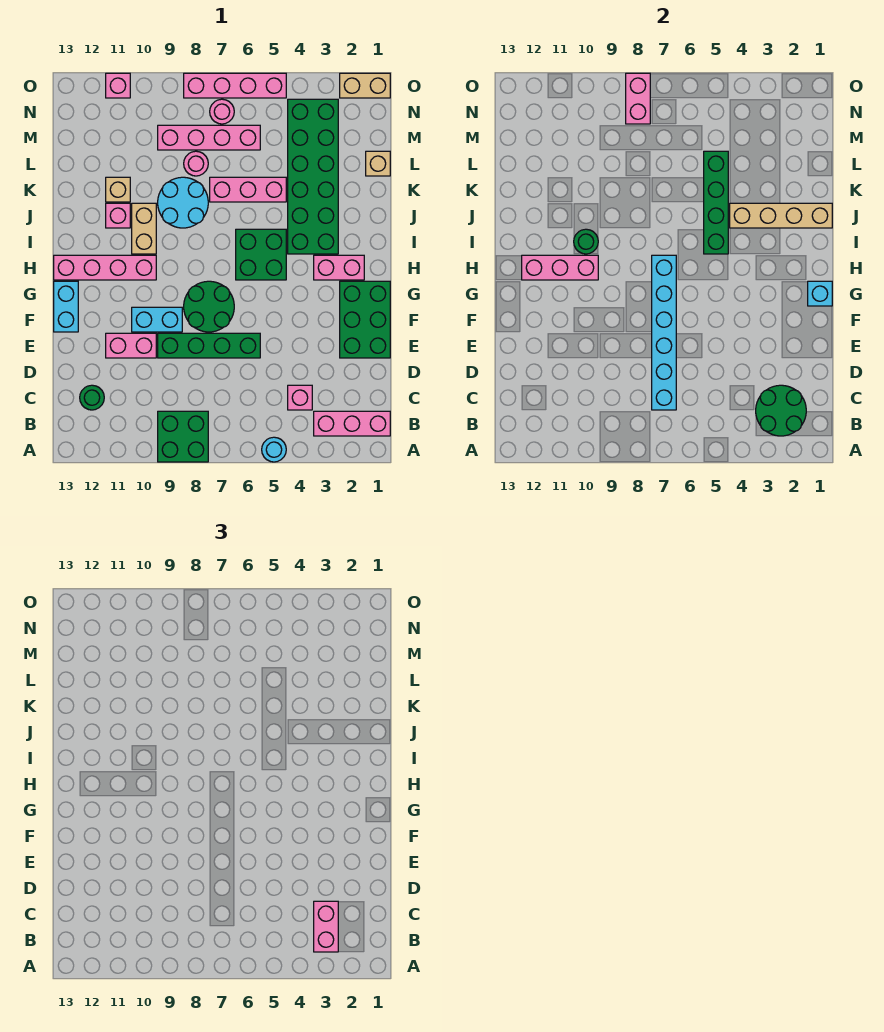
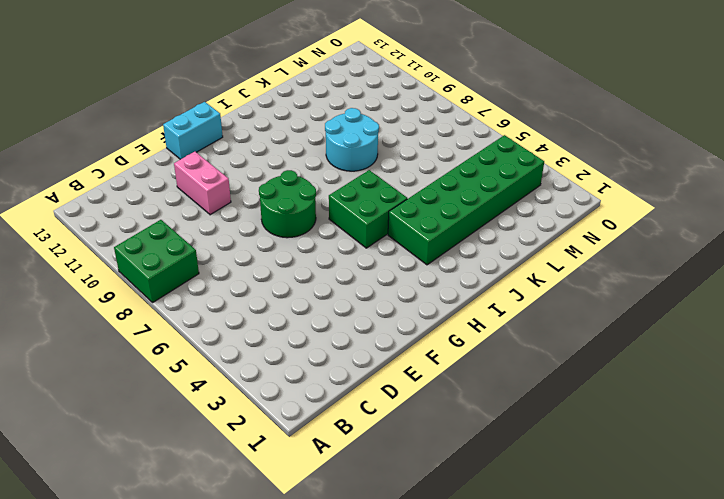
none -> cyan 1x1 round brick [262,437,286,462]
none -> pink 1x3 brick [314,411,390,436]
none -> pink 1x1 brick [288,385,312,410]
none -> green 1x1 round brick [80,385,104,410]

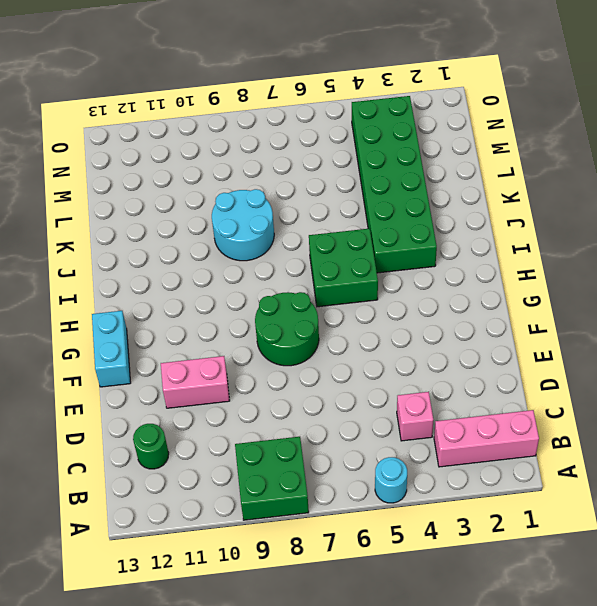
none -> green 2x3 brick [340,281,390,358]
none -> green 1x4 brick [158,333,260,358]
none -> cyan 1x2 brick [132,307,182,332]
none -> pink 1x2 brick [314,255,364,280]

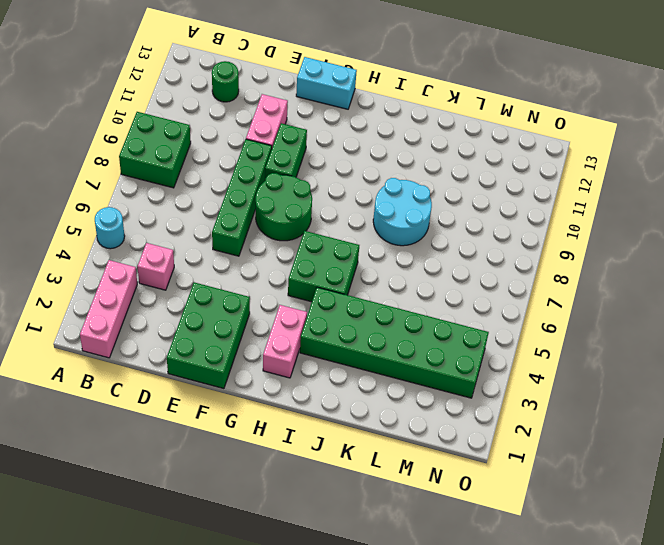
green 2x3 brick [167,282,250,389] -> green 2x3 brick turned to [340,281,390,358]
green 1x2 brick [265,123,307,181] -> cyan 1x2 brick [132,307,182,332]
none -> pink 1x4 brick [54,255,156,280]
none -> tan 1x2 brick [132,203,156,254]
none -> pink 1x1 brick [106,203,130,228]
none -> pink 1x3 brick [210,177,286,202]

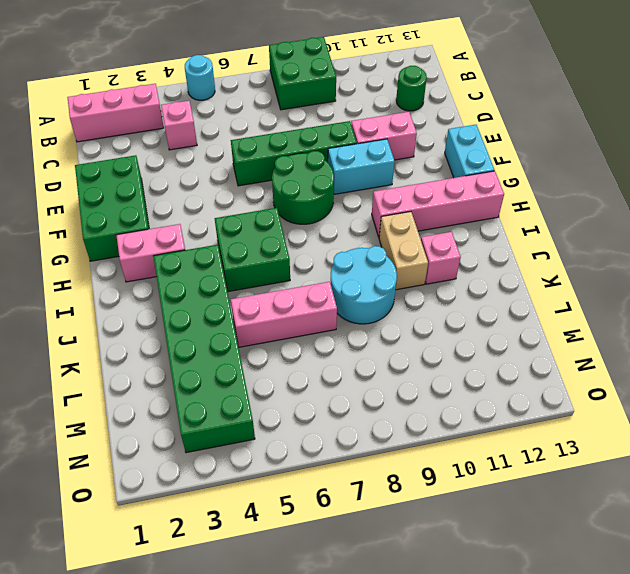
none -> tan 1x1 brick [106,177,130,202]
none -> tan 1x1 brick [366,151,390,176]
none -> pink 1x1 round brick [184,151,208,176]
none -> pink 1x4 brick [158,125,260,150]

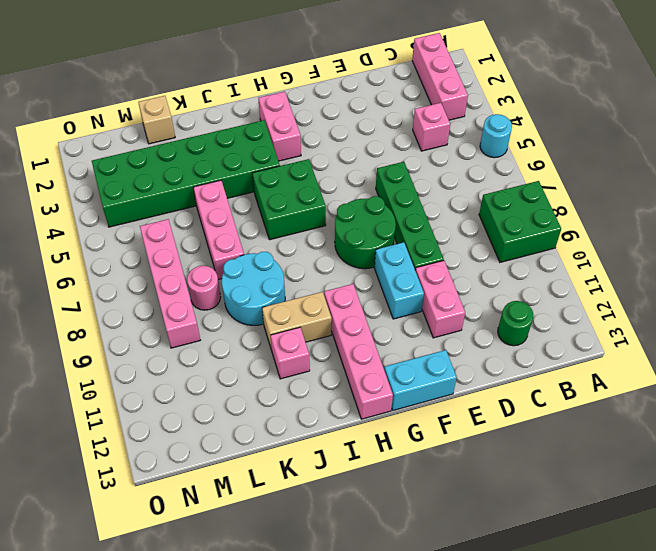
none -> green 2x3 brick [340,281,390,358]
none -> tan 1x1 brick [106,177,130,202]
none -> pink 1x1 round brick [210,99,234,124]
none -> tan 1x2 brick [340,73,390,98]

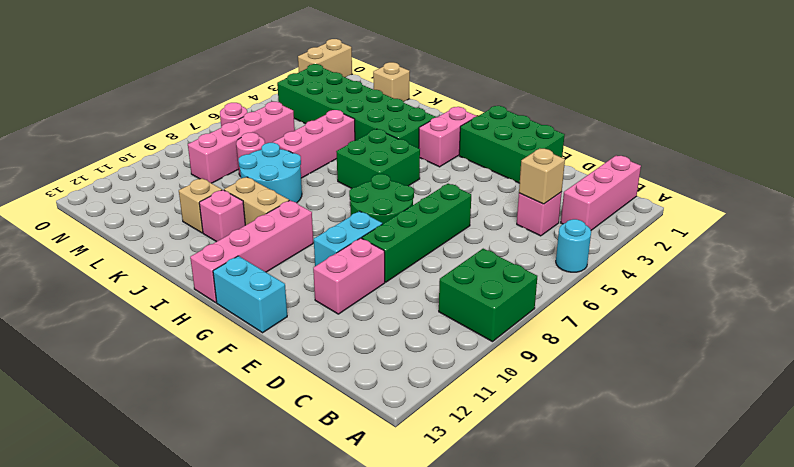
tan 1x1 brick [519,148,565,204] -> none
none -> green 1x1 round brick [80,385,104,410]
none -> pink 1x4 brick [184,73,286,98]
none -> pink 1x1 brick [106,73,130,98]
none -> green 2x2 round brick [756,385,806,436]

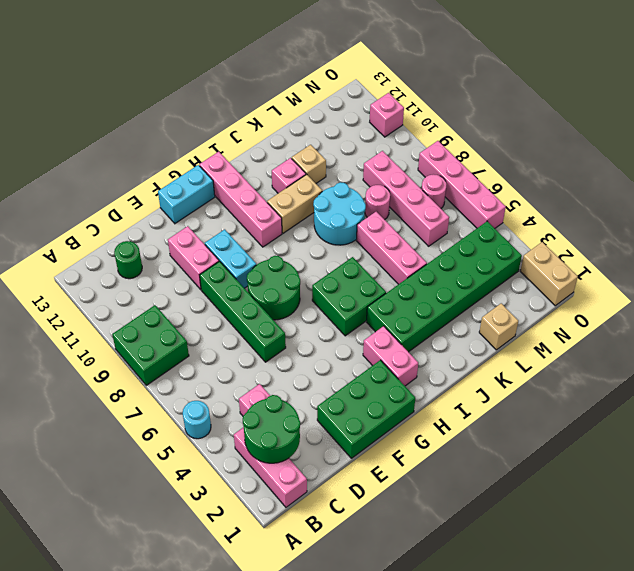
none -> cyan 1x6 brick [652,255,676,410]
none -> cyan 1x1 brick [808,281,832,306]
none -> pink 1x3 brick [522,255,598,280]
none -> green 1x4 brick [704,151,728,254]

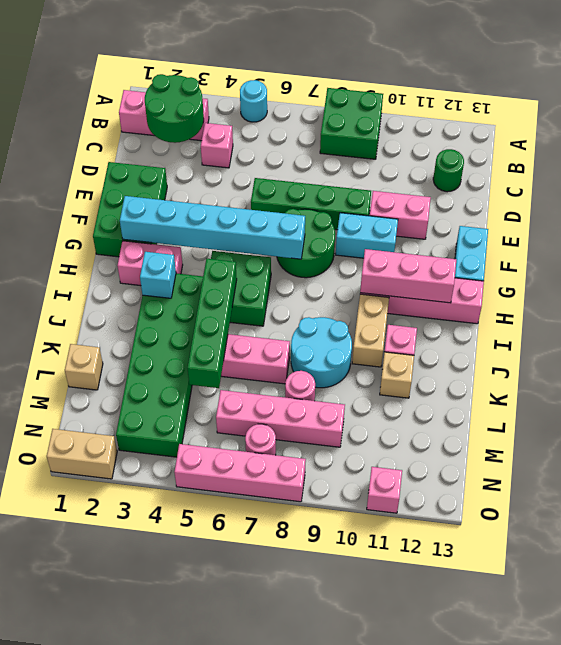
cyan 1x6 brick [120,196,305,259] -> cyan 1x6 brick turned to [652,255,676,410]
cyan 1x1 brick [140,252,176,298] -> cyan 1x1 brick moved to [808,281,832,306]
none -> green 1x1 round brick [574,229,598,254]
none -> tan 1x4 brick [730,203,832,228]
none -> pink 1x2 brick [626,73,650,124]
none -> pink 1x2 brick [314,901,338,952]

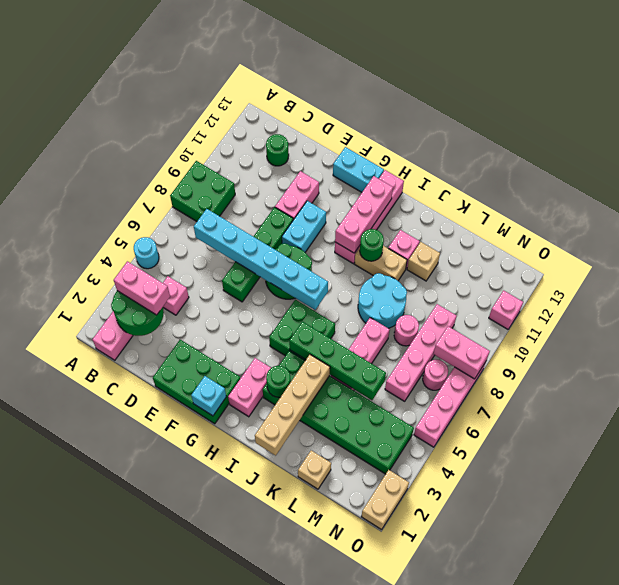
green 1x1 round brick [266,366,291,397] -> none

